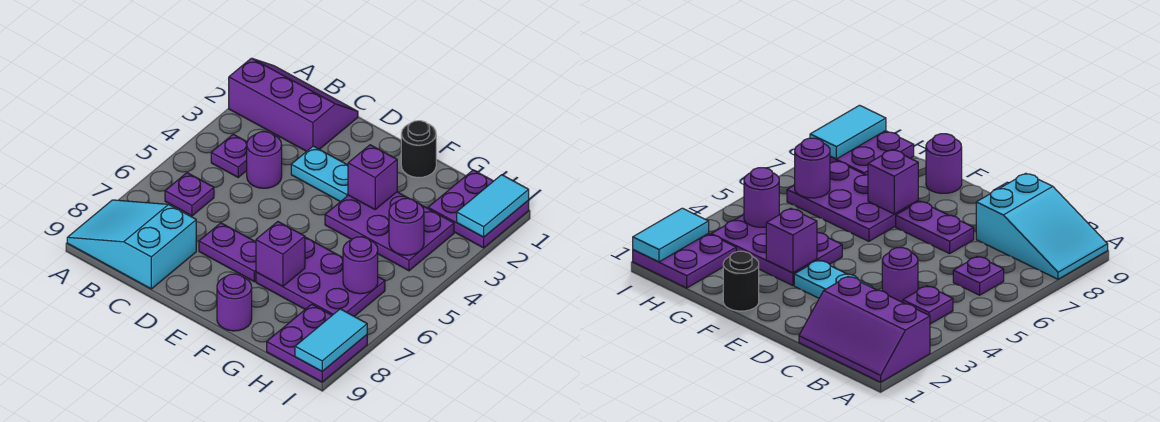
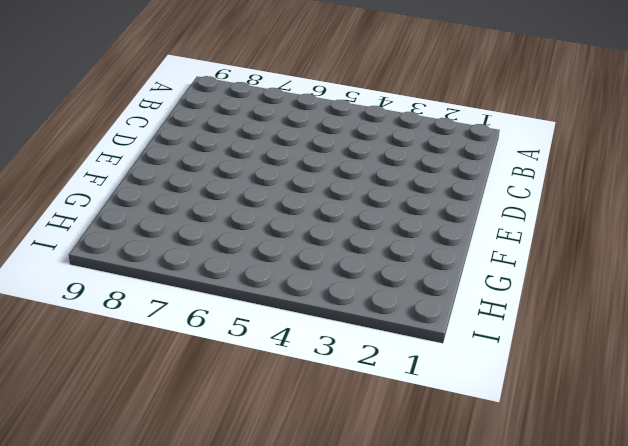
none -> purple 2x3 slope [229,58,358,151]
none -> cyan 2x3 slope [67,200,196,289]
none -> purple 1x1 plate [211,134,247,177]

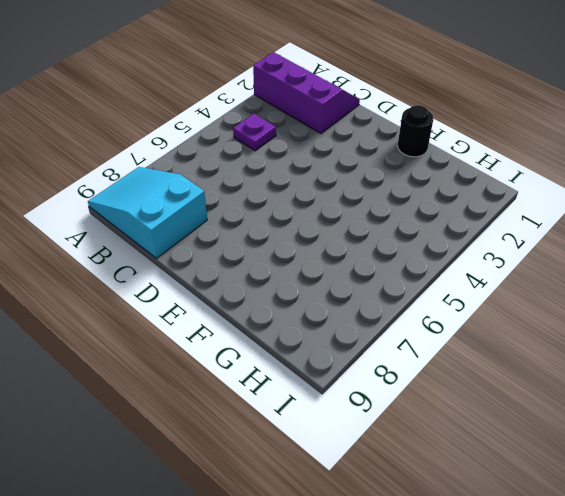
none -> purple 1x1 plate [165,173,214,216]
none -> purple 1x1 round brick [247,132,282,188]
none -> cyan 1x2 plate [291,146,348,202]

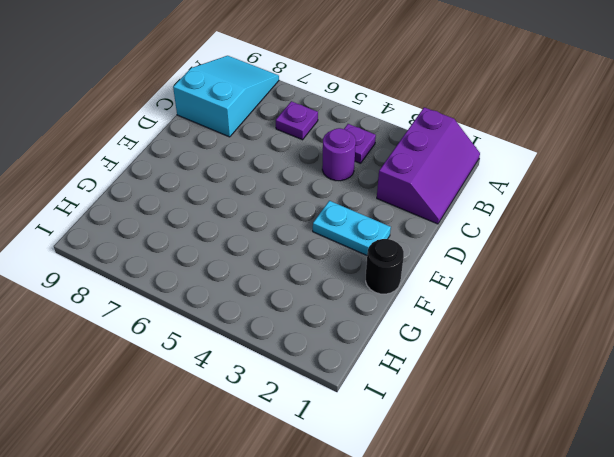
cyan 1x2 plate [313,201,391,255] -> cyan 1x2 plate turned to [291,146,348,202]
none -> purple 1x2 plate [199,223,256,282]
none -> purple 2x3 plate [325,192,454,271]
none -> purple 2x3 plate [256,237,385,316]

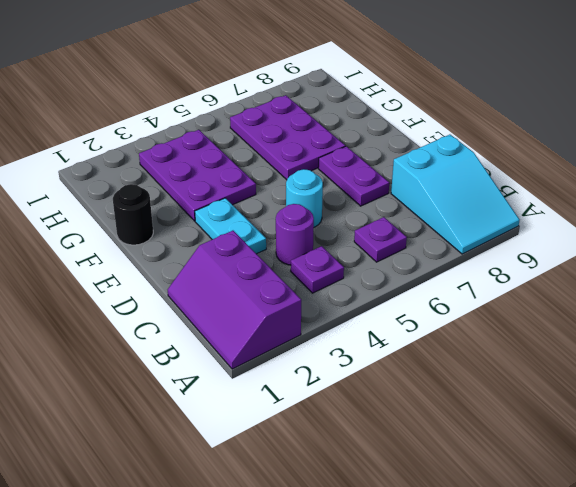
cyan 1x1 round brick [286,169,323,227] -> none
none -> purple 1x1 round brick [217,274,252,331]
none -> purple 2x2 plate [428,170,529,248]
none -> purple 2x2 plate [267,304,367,382]

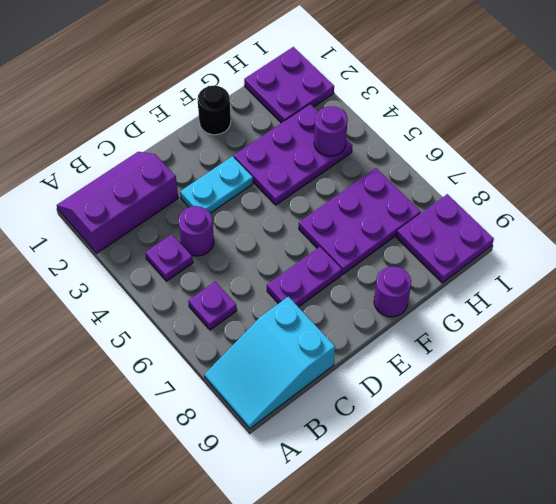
none -> purple 1x1 brick [348,145,397,209]
none -> purple 1x1 brick [256,222,305,286]
none -> purple 1x1 round brick [343,237,378,294]

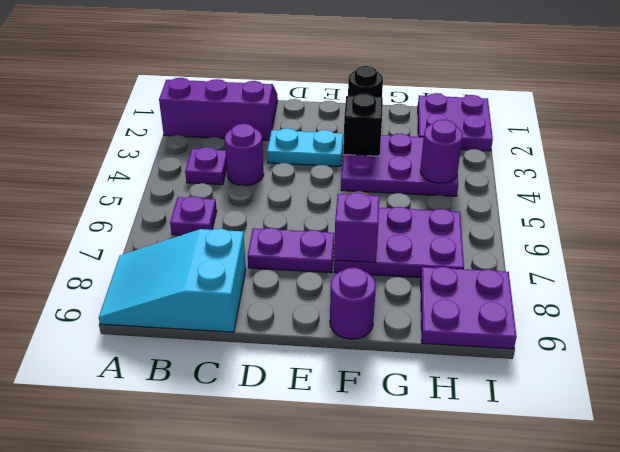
black 1x1 brick [343,94,383,156] -> purple 1x1 brick [348,145,397,209]
none -> purple 1x1 round brick [343,237,378,294]
none -> cyan 1x2 tile [457,175,529,237]
none -> cyan 1x2 tile [295,309,367,371]

